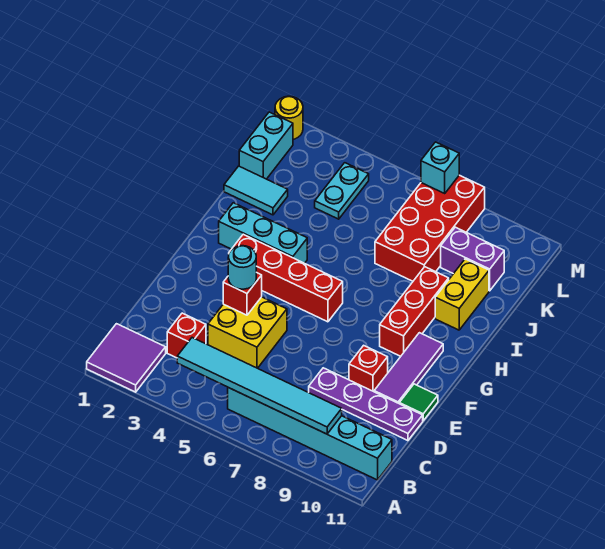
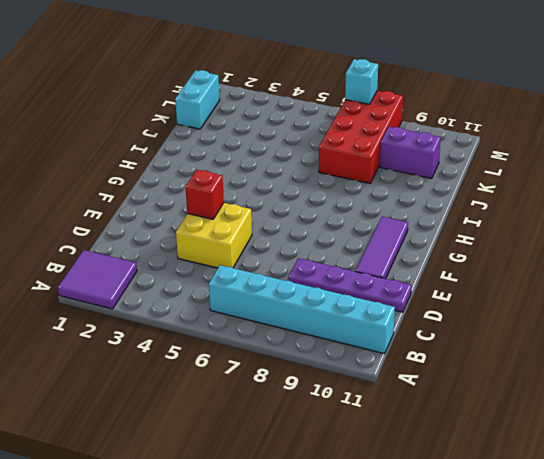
none -> red 1x1 brick [167,313,206,358]
none -> red 1x1 brick [349,345,388,392]
none -> green 1x1 tile [399,384,438,421]

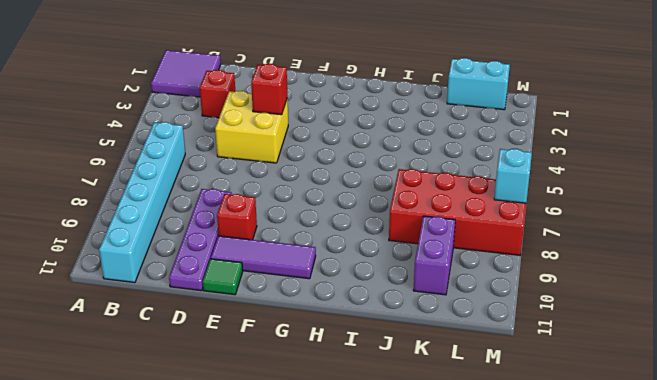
none -> red 1x4 brick [229,234,343,322]
none -> red 1x3 brick [380,267,449,356]
none -> cyan 1x3 brick [219,203,307,263]

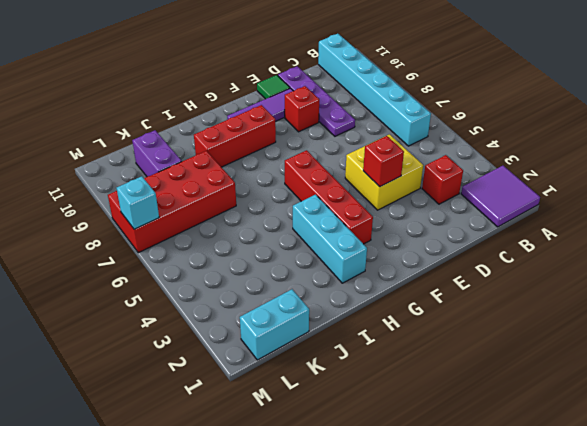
none -> yellow 1x2 brick [435,259,489,330]
none -> cyan 1x2 tile [224,166,288,215]
none -> cyan 1x2 plate [315,163,369,219]

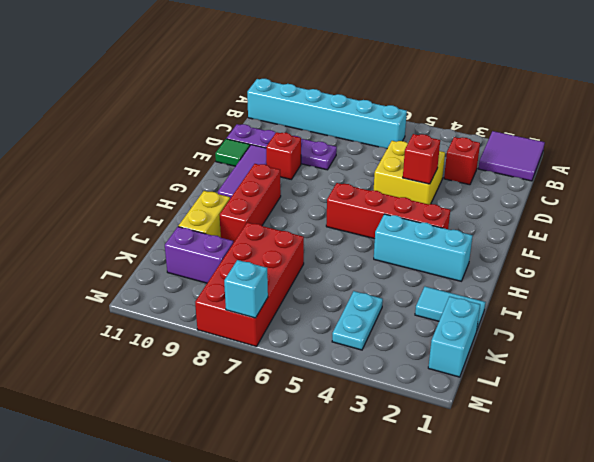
none -> yellow 1x1 round brick [275,96,303,139]
none -> cyan 1x6 tile [177,338,342,434]
none -> cyan 1x1 round brick [228,246,256,289]

